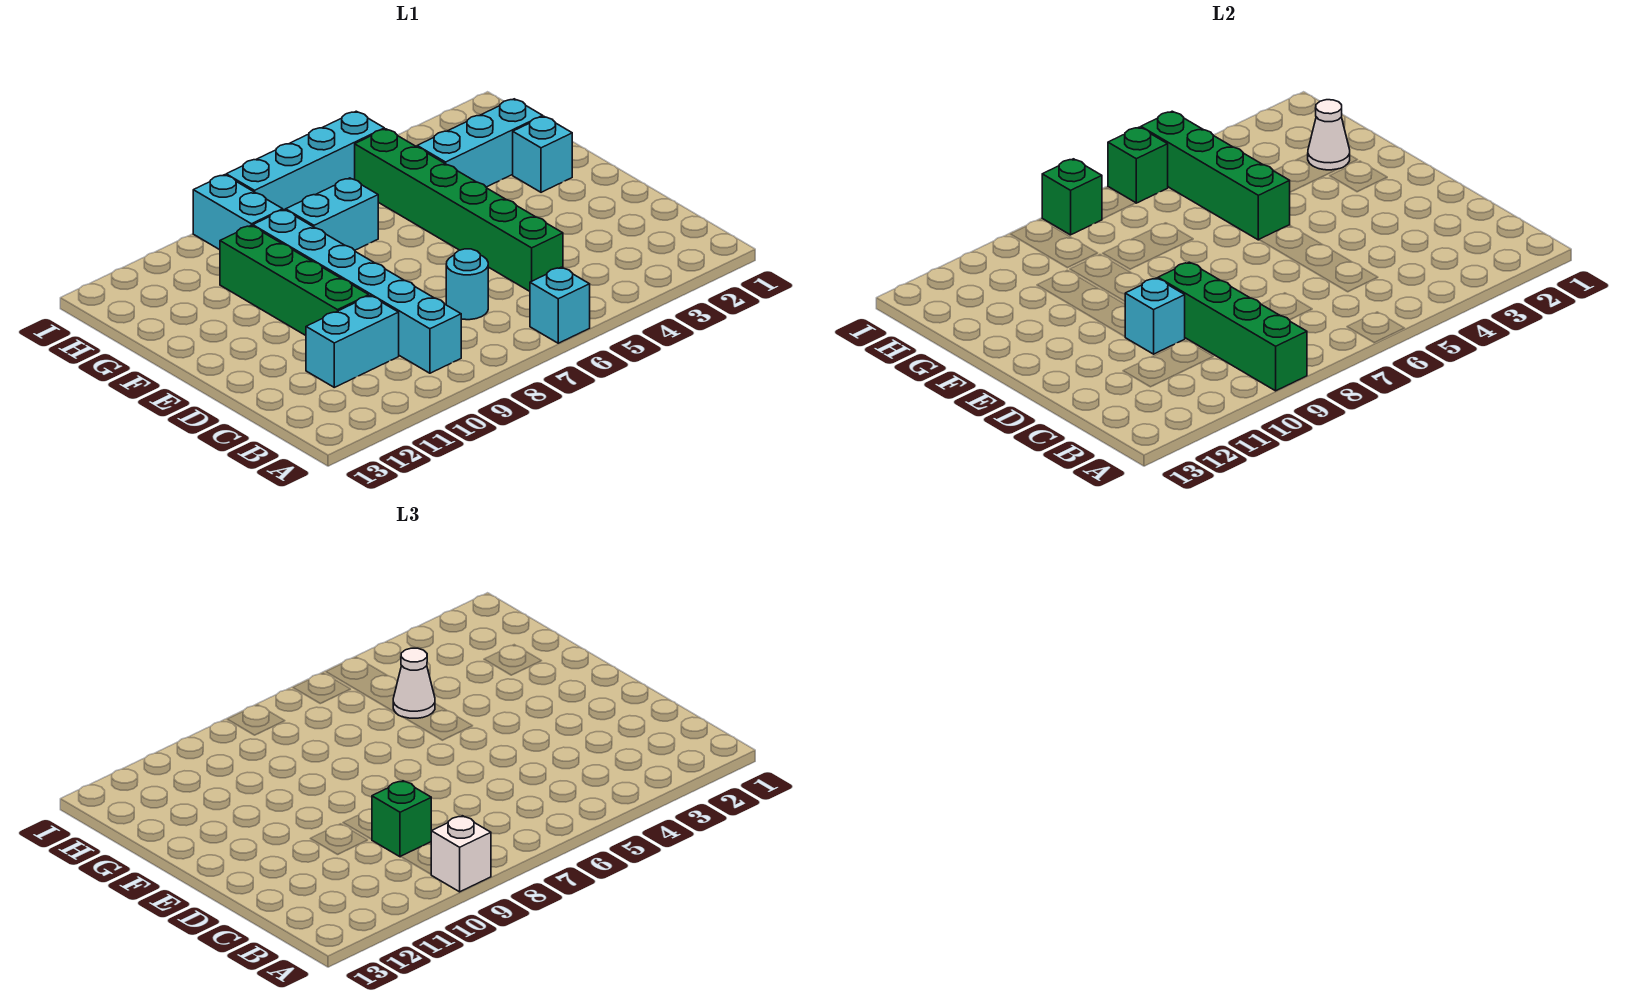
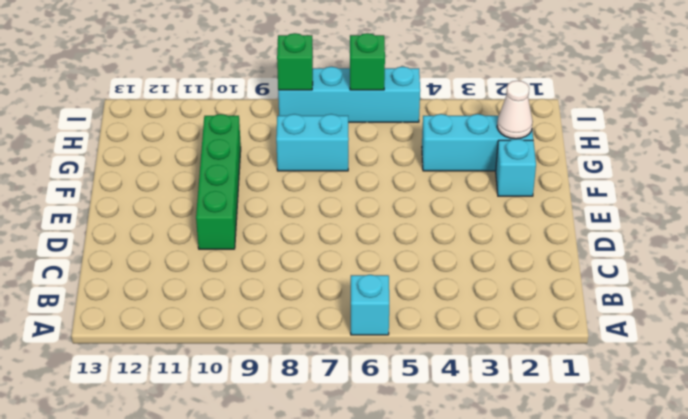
none -> cyan 1x6 brick [253,210,461,373]
none -> green 1x6 brick [355,129,563,291]
none -> cyan 1x1 round brick [446,249,488,320]

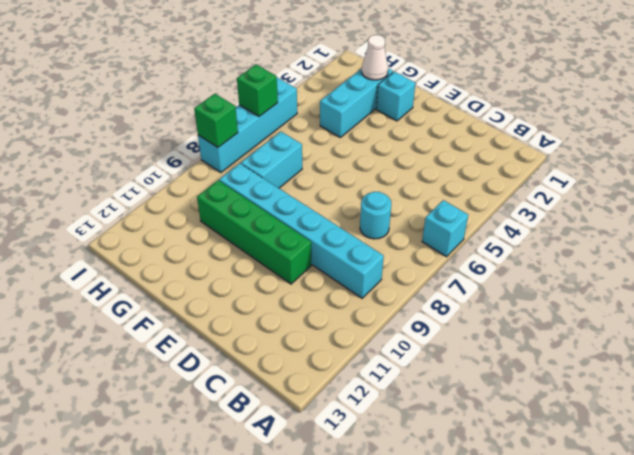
none -> green 1x6 brick [355,129,563,291]
none -> cyan 1x2 brick [306,296,399,387]
none -> cyan 1x2 brick [193,175,283,250]

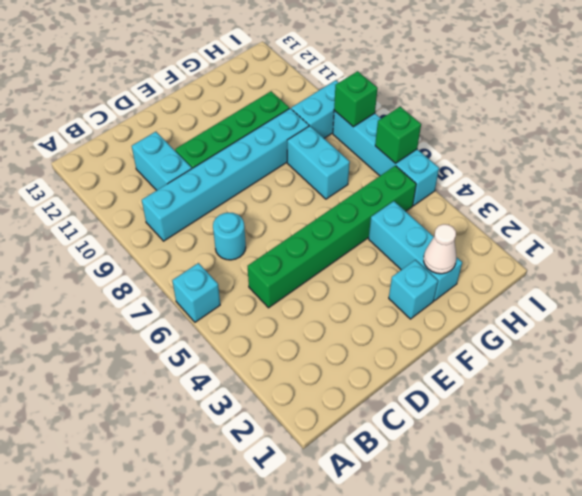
none -> green 1x4 brick [1158,262,1307,391]
none -> cyan 1x1 brick [1125,278,1185,354]
none -> green 1x4 brick [1141,111,1290,240]

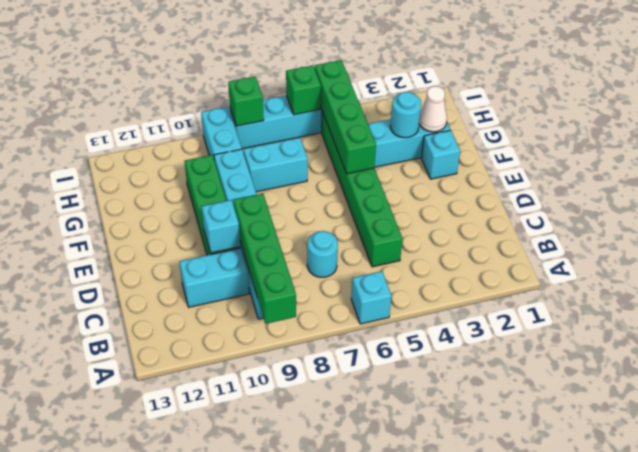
cyan 1x1 round brick [390,92,421,138] -> none
none -> white 1x1 brick [431,816,491,892]
none -> green 1x1 brick [372,781,431,857]
none -> white 1x1 cone [393,648,435,718]

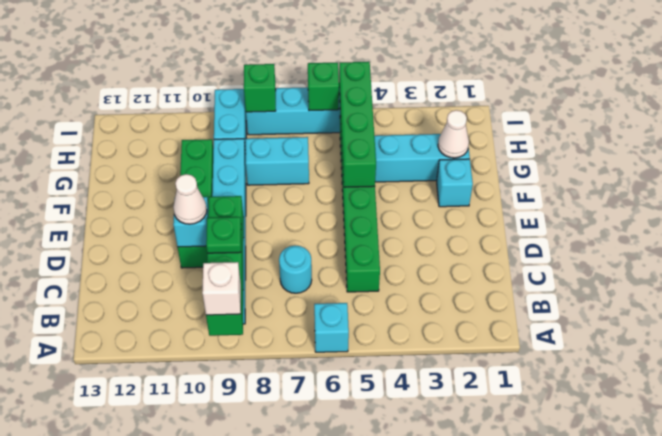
green 1x1 plate [206,217,241,253] -> green 1x1 brick [372,781,431,857]
white 1x1 cone [173,174,207,224] -> white 1x1 cone moved to [393,648,435,718]
none -> cyan 1x2 brick [306,296,399,387]

